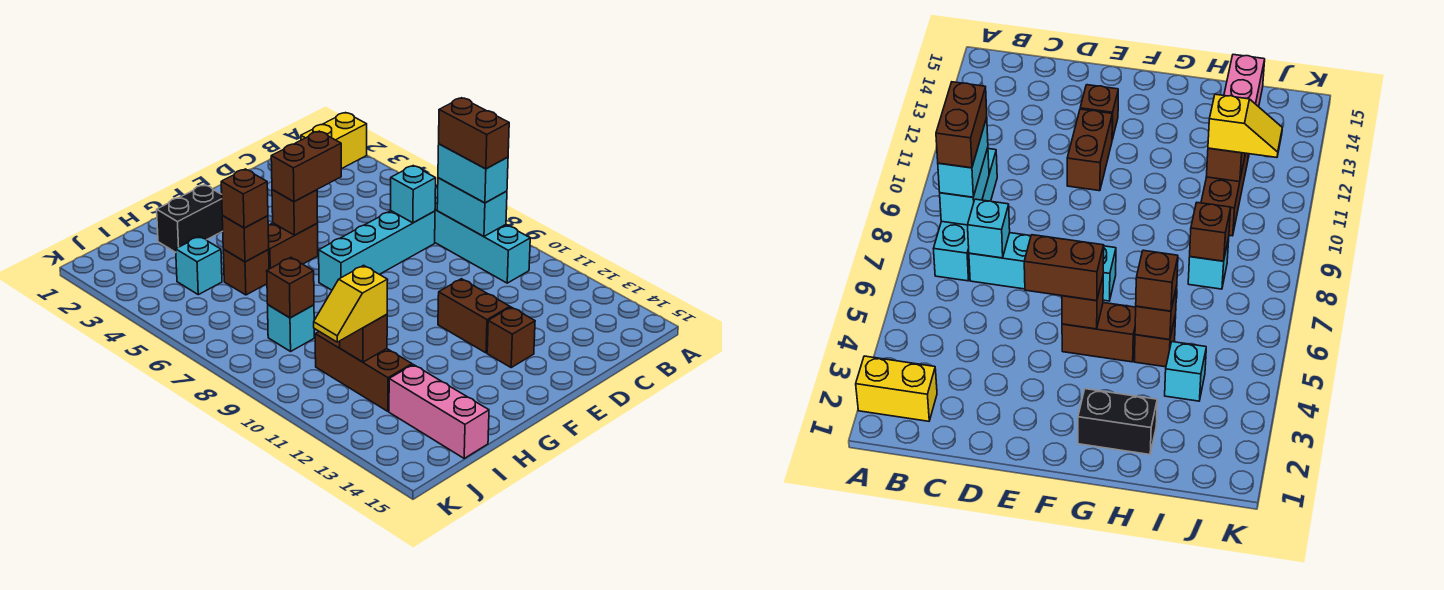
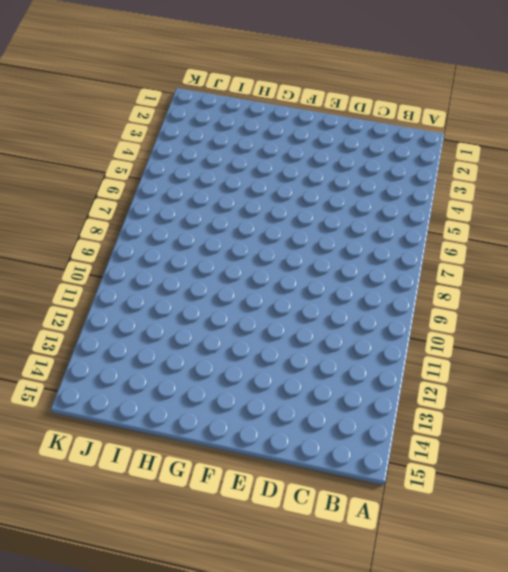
none -> yellow 1x2 brick [301,113,367,169]
none -> cyan 1x4 brick [435,186,530,283]
none -> cyan 1x4 brick [319,211,435,290]

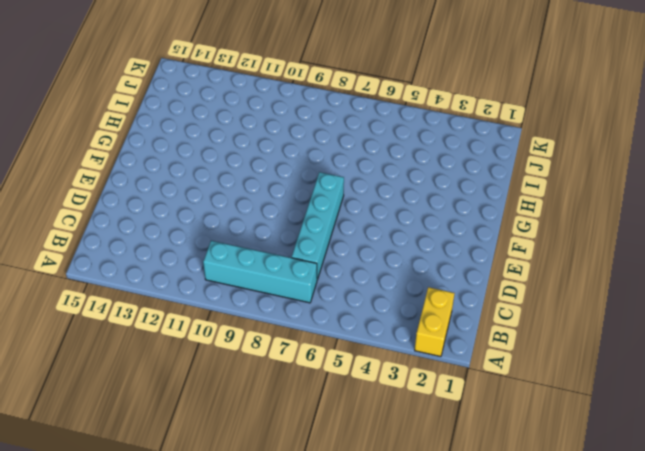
none -> brown 1x2 brick [438,279,510,353]
none -> brown 1x1 brick [487,307,535,367]
none -> brown 1x2 brick [268,223,318,269]

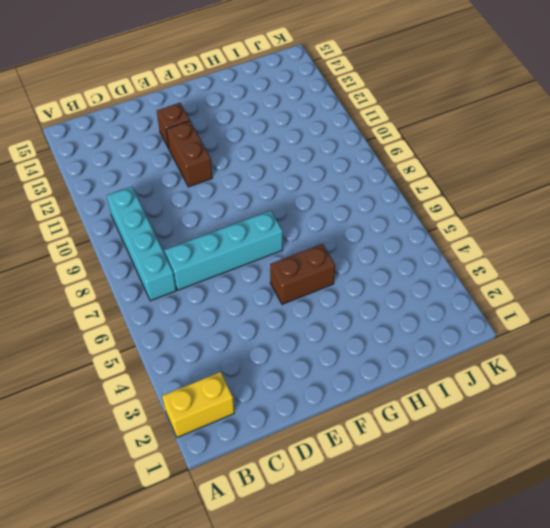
none -> black 1x2 brick [157,185,223,252]
none -> brown 1x1 brick [223,249,269,295]
none -> cyan 1x1 brick [176,236,222,295]

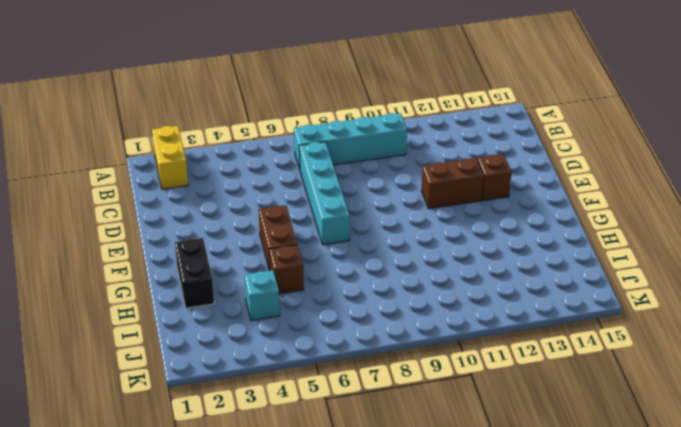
none -> cyan 1x1 brick [268,305,314,351]
none -> brown 1x3 brick [315,332,412,411]
none -> pink 1x3 brick [389,365,489,458]

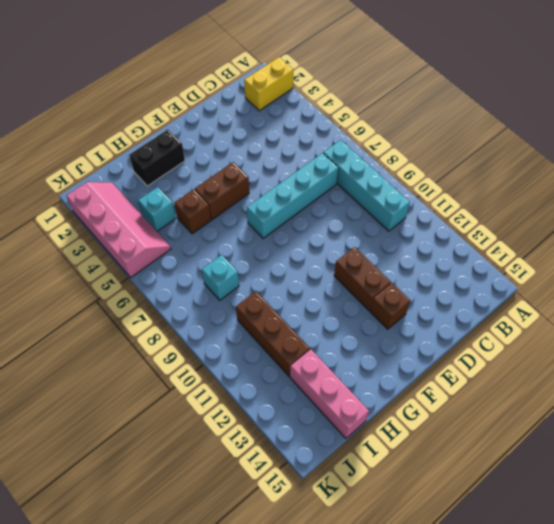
pink 2x4 slope [67,182,171,278] -> none
none -> cyan 1x2 brick [437,178,507,236]
none -> cyan 1x1 brick [391,166,436,223]
none -> brown 1x1 brick [272,190,318,235]

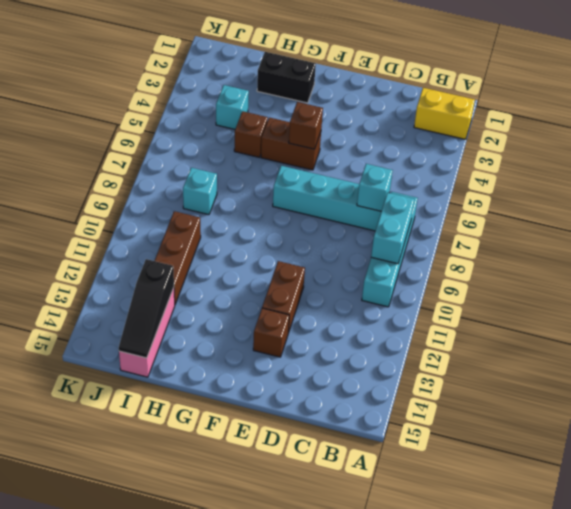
black 1x3 slope [119,259,174,358] -> none
none -> brown 1x1 brick [222,216,269,262]
none -> brown 1x1 brick [267,258,314,318]
none -> brown 1x1 brick [340,314,387,362]

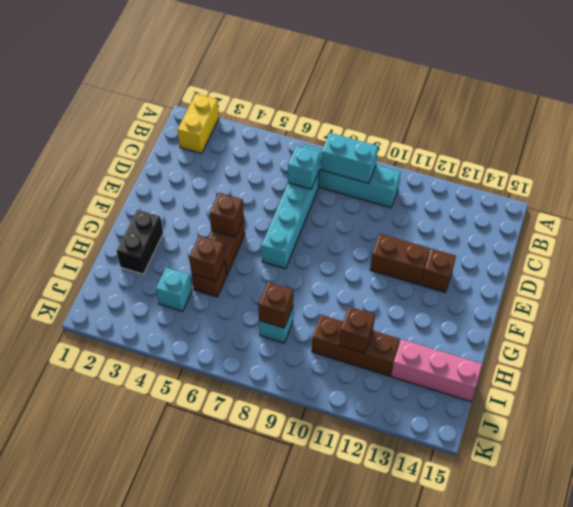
none -> cyan 1x2 brick [438,144,508,203]
none -> brown 1x2 brick [271,131,341,202]
none -> brown 1x1 brick [221,169,268,228]

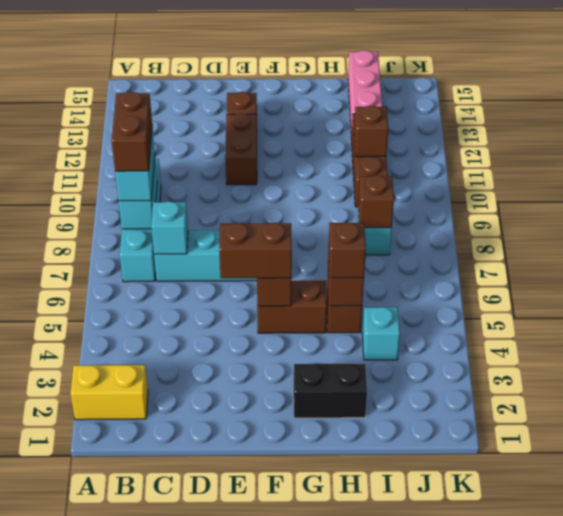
none -> yellow 1x2 slope [314,265,388,342]

